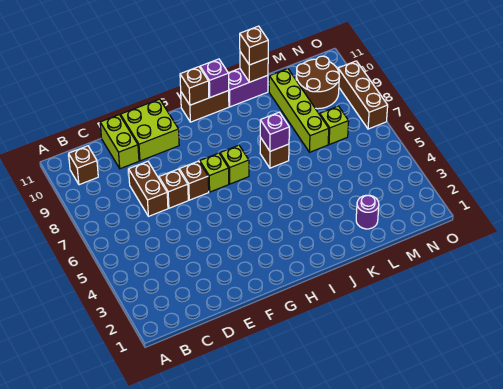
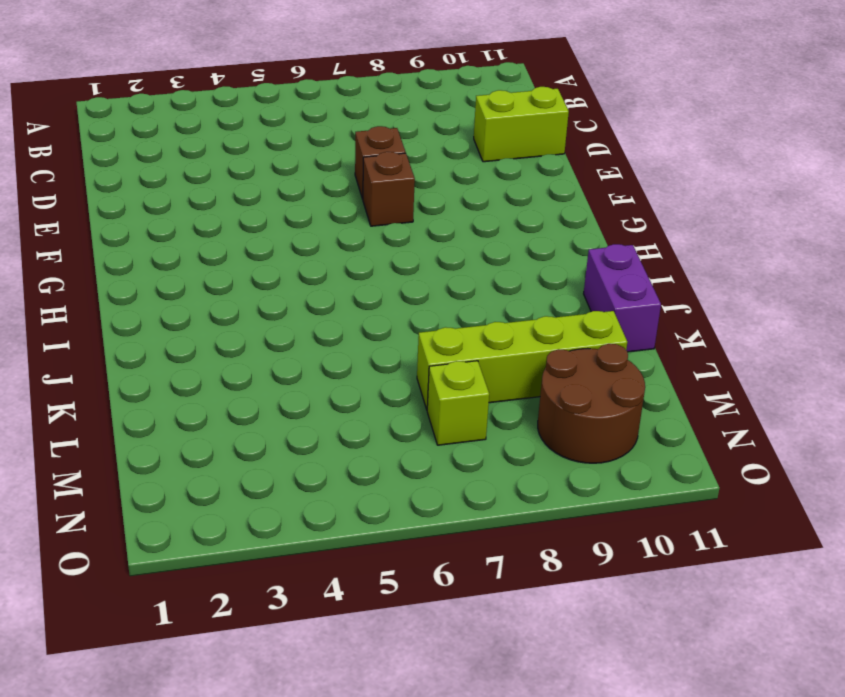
none -> brown 1x1 brick [69,146,98,185]
none -> brown 1x2 brick [129,161,168,216]
none -> lime 2x2 brick [121,99,179,161]

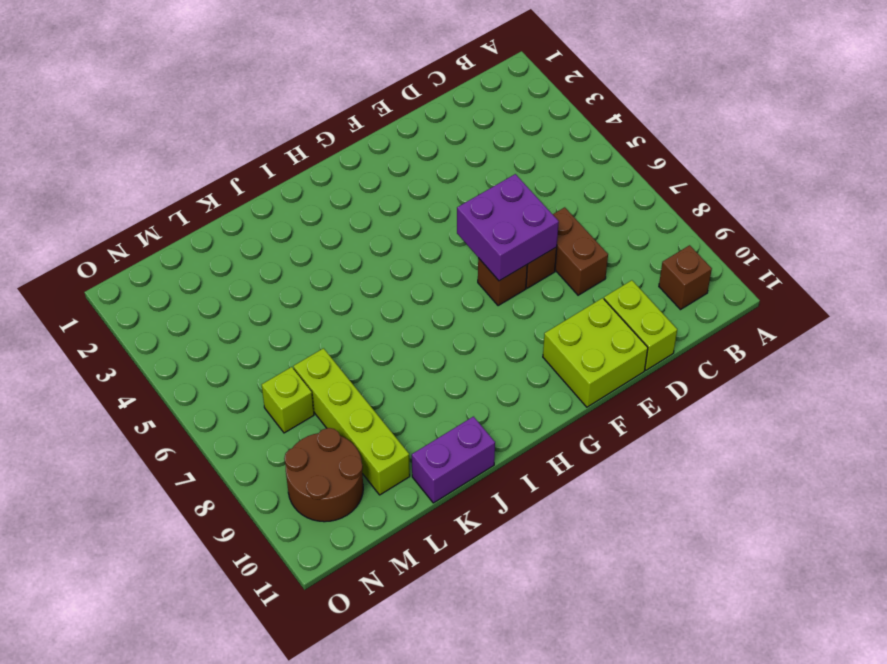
purple 2x2 brick [457,174,559,281] -> none
none -> lime 1x1 brick [200,153,229,192]
none -> lime 1x1 brick [220,145,249,184]
none -> brown 1x2 brick [181,91,229,122]

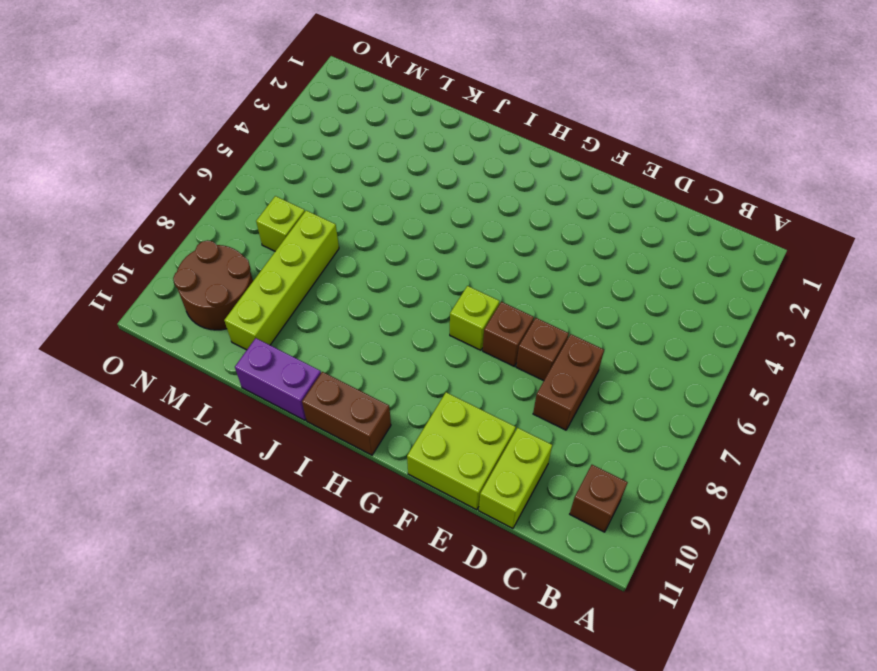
none -> lime 1x1 brick [220,145,249,184]
none -> brown 1x1 brick [260,137,289,168]
none -> purple 1x1 round brick [356,195,379,229]

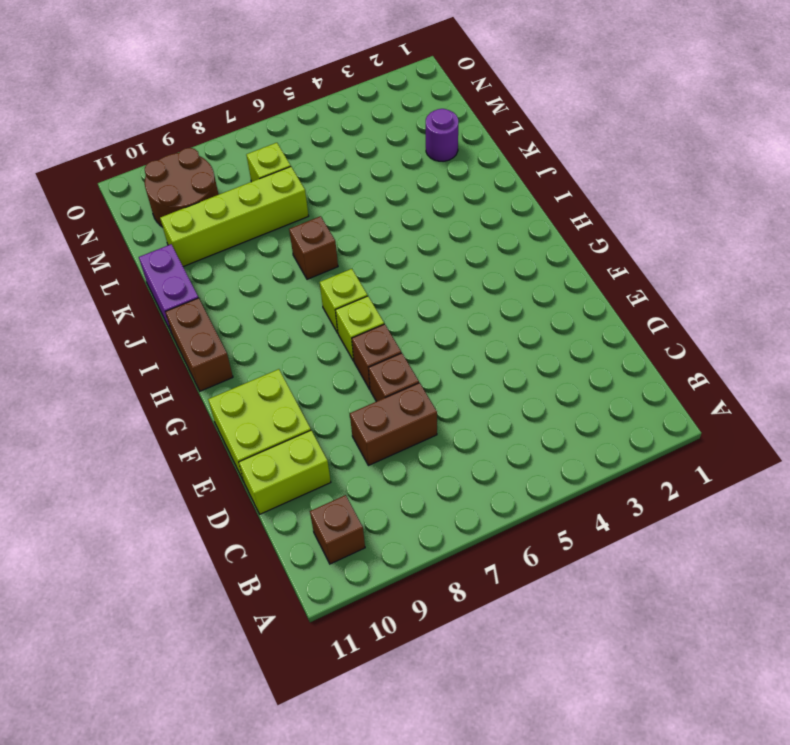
none -> brown 1x3 brick [338,61,388,129]
none -> brown 1x1 brick [180,67,209,105]
none -> purple 1x1 brick [200,59,229,97]

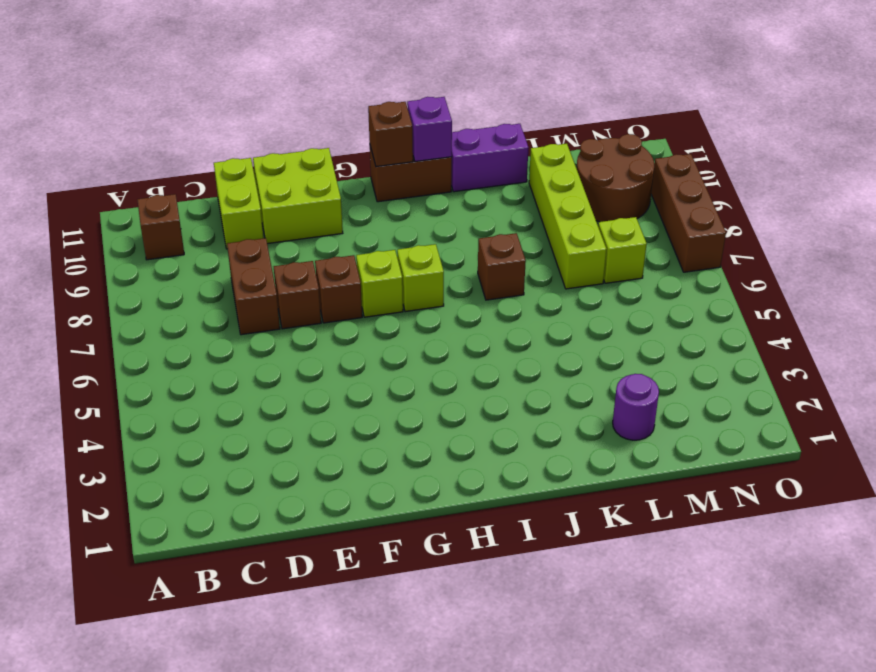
none -> purple 1x1 brick [260,112,289,151]
none -> brown 1x1 brick [240,52,268,82]
none -> brown 1x1 brick [240,26,268,65]

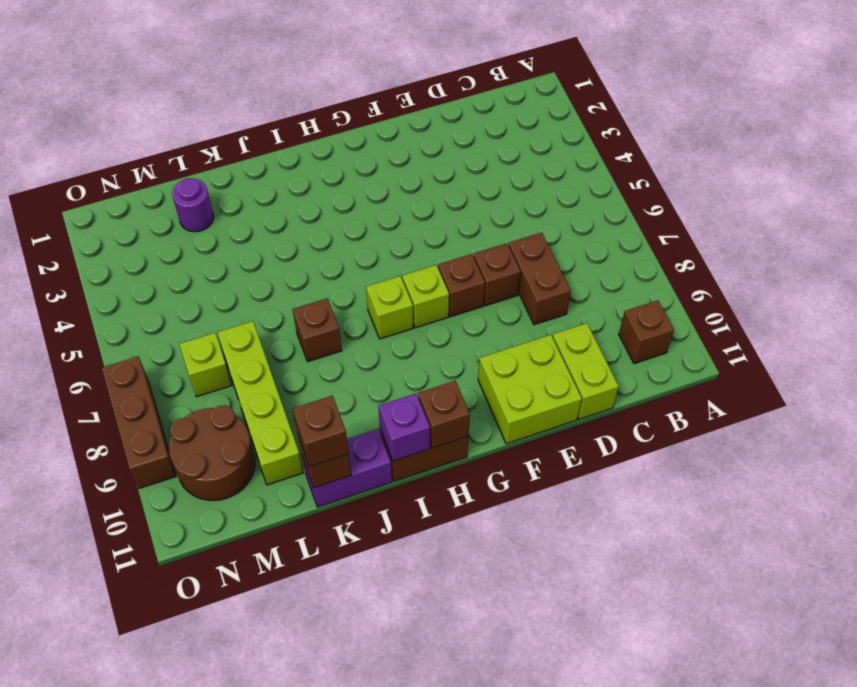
none -> purple 1x1 brick [260,112,289,151]

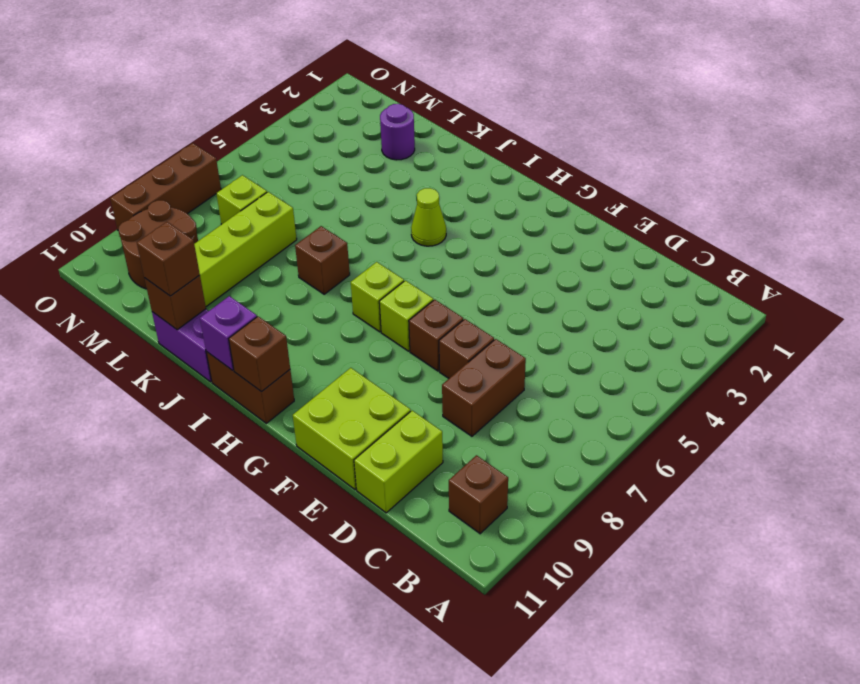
lime 1x1 cone [411,188,446,246] -> none
none -> purple 1x1 brick [260,112,289,151]

